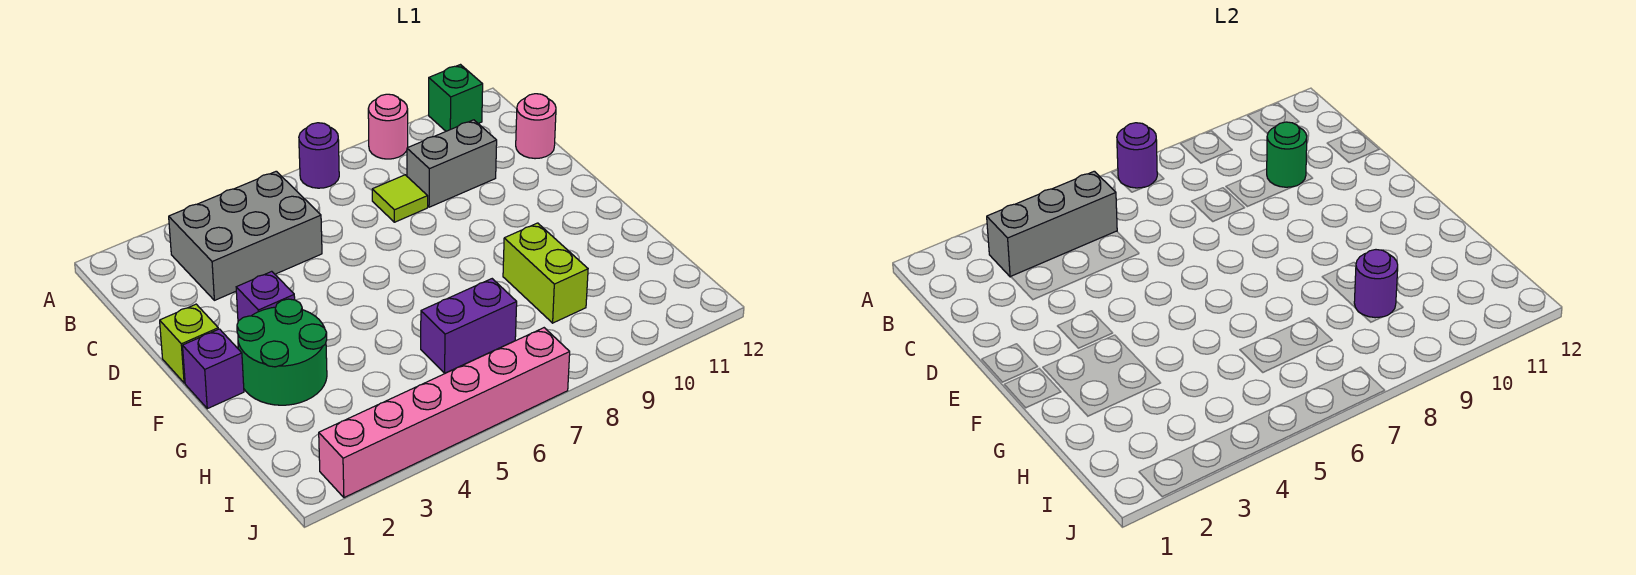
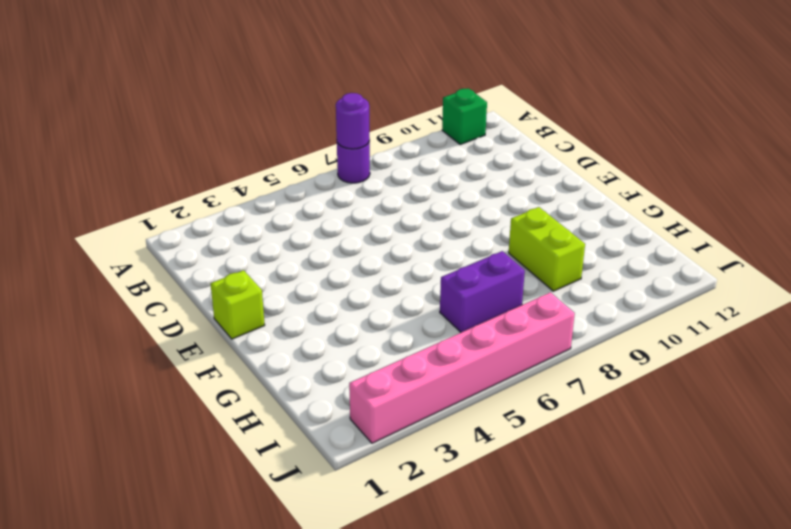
none -> pink 1x1 round brick [368,94,408,159]
none -> grey 2x3 brick [169,171,322,300]
none -> lime 1x1 tile [372,175,428,222]

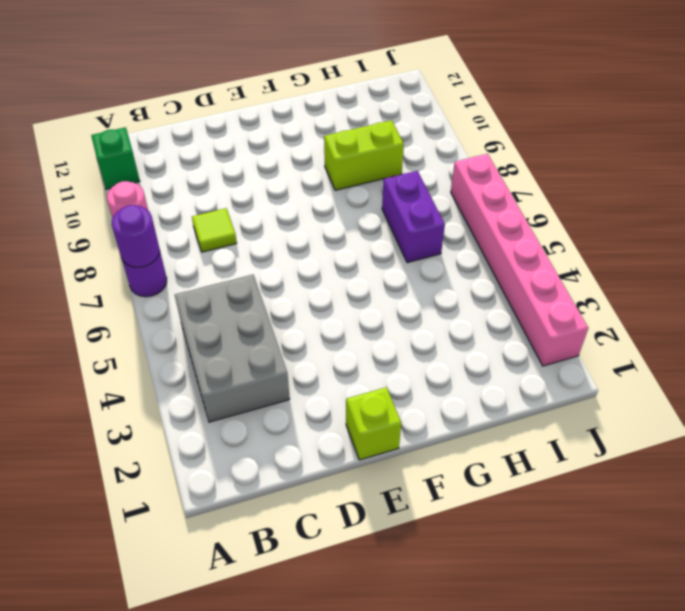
none -> grey 1x2 brick [407,120,497,207]
none -> pink 1x1 round brick [516,94,556,159]
none -> purple 1x1 brick [236,271,295,321]

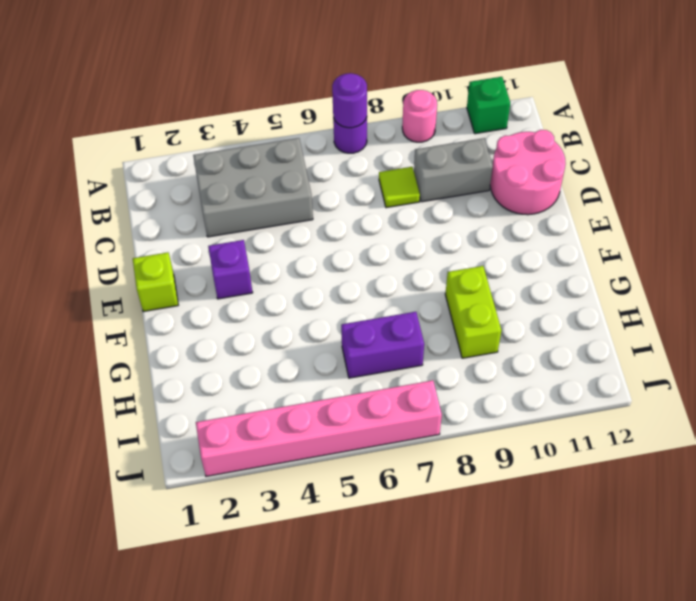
pink 2x2 round brick [490,130,566,215] -> pink 1x1 round brick [516,94,556,159]
none -> purple 1x1 brick [183,329,244,409]
none -> green 2x2 round brick [237,299,327,405]
none -> grey 1x3 brick [987,171,1117,277]

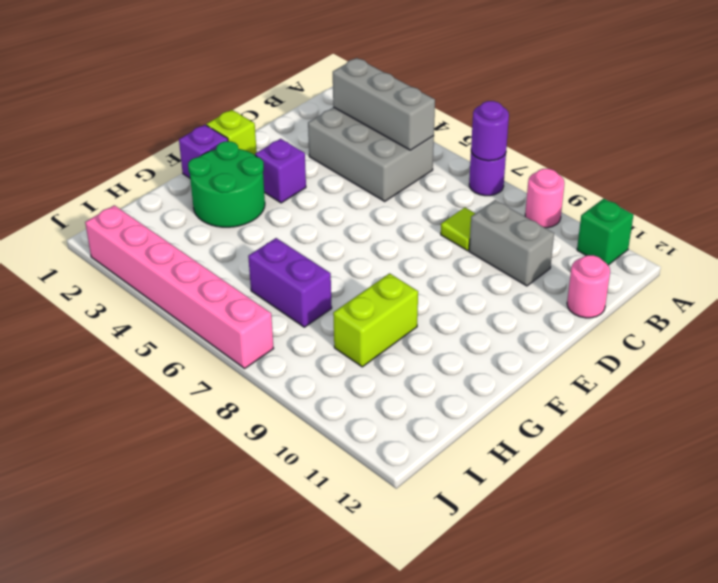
none -> green 1x1 round brick [1267,122,1307,187]
none -> purple 1x1 round brick [1354,250,1398,318]

